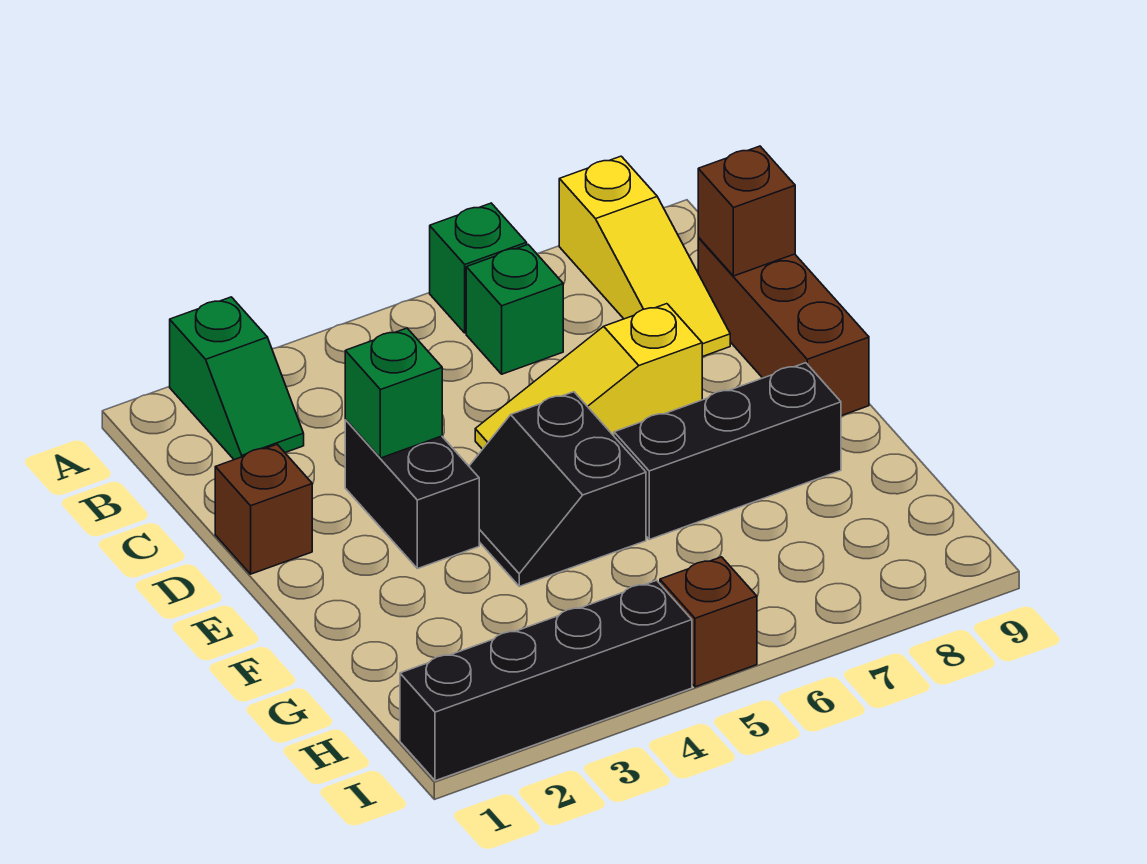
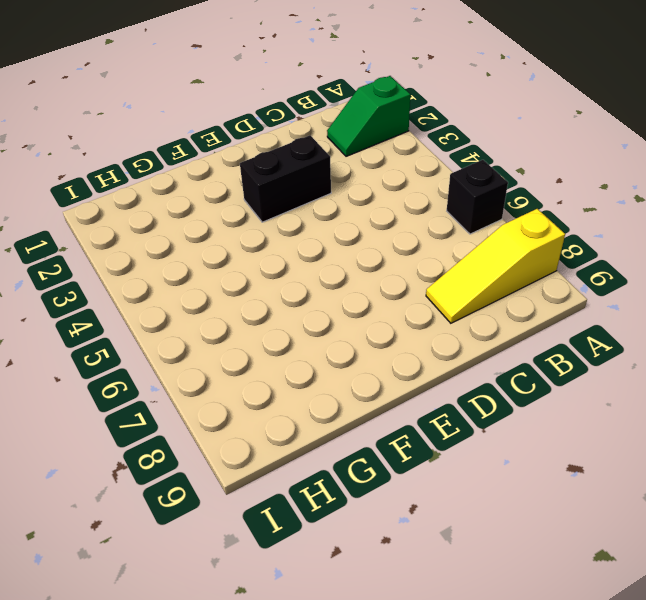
black 1x1 brick [447,160,508,234] -> green 1x1 brick [430,203,527,333]
none -> green 1x1 brick [466,245,563,374]
none -> brown 1x3 brick [698,238,869,416]
none -> brown 1x1 brick [215,444,312,574]

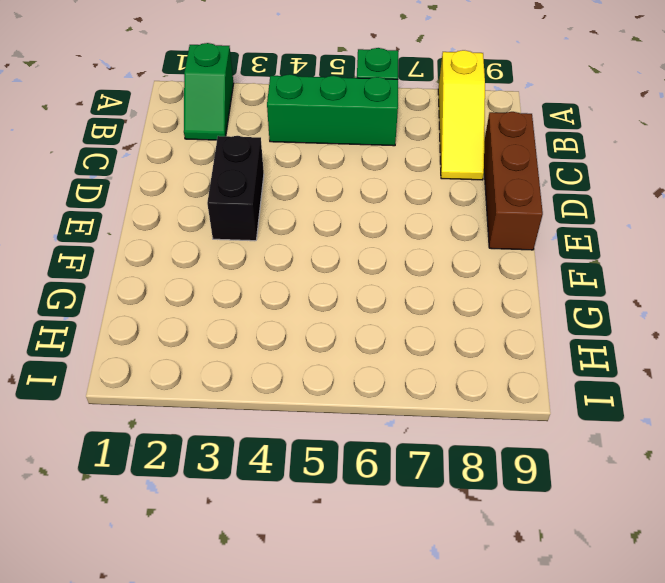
green 1x3 brick [267,74,398,146] -> green 1x1 brick [466,245,563,374]
none -> brown 1x1 brick [215,444,312,574]
none -> yellow 1x3 slope [475,304,702,449]
none -> black 2x2 slope [469,392,646,586]

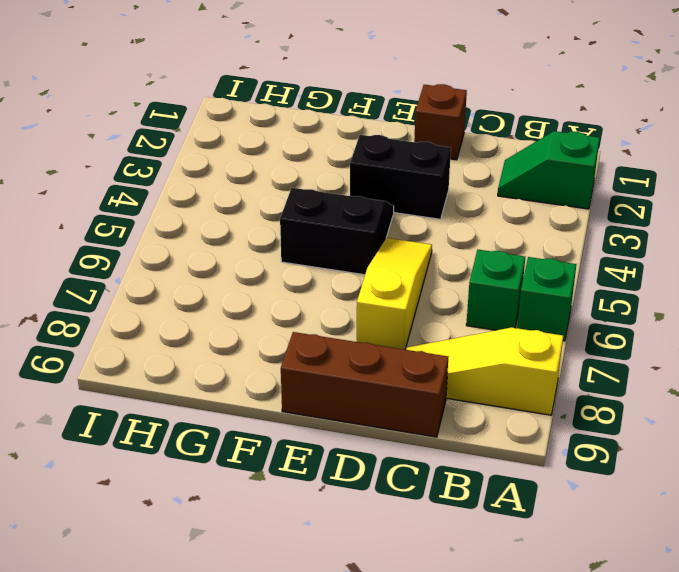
none -> black 1x3 brick [614,363,841,539]
none -> black 1x4 brick [400,580,692,781]
none -> brown 1x1 brick [660,557,757,687]

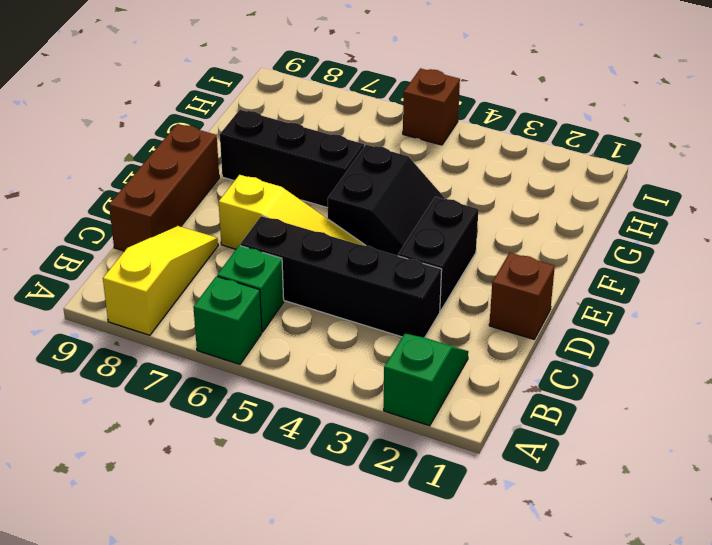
black 1x4 brick [240,216,442,338] -> black 1x4 brick moved to [400,580,692,781]
none -> brown 1x1 brick [698,146,795,276]
none -> green 1x1 brick [345,328,442,458]

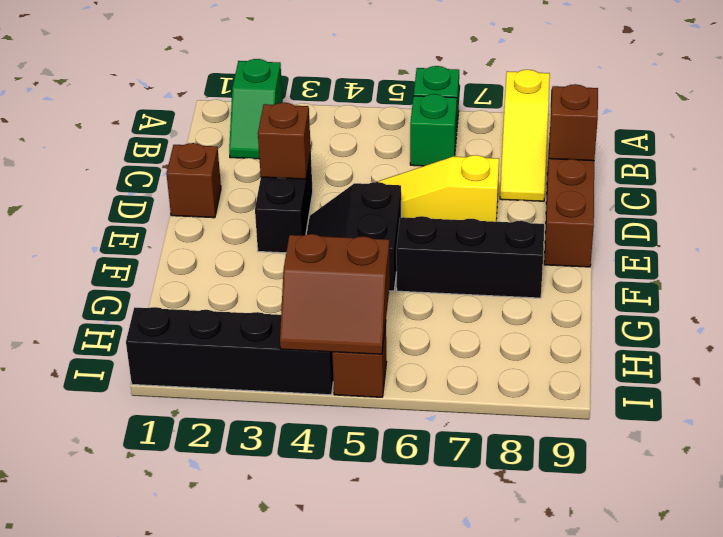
brown 1x1 brick [258,103,311,179] -> green 1x1 brick [345,328,442,458]
brown 2x2 slope [280,234,390,354] -> none

